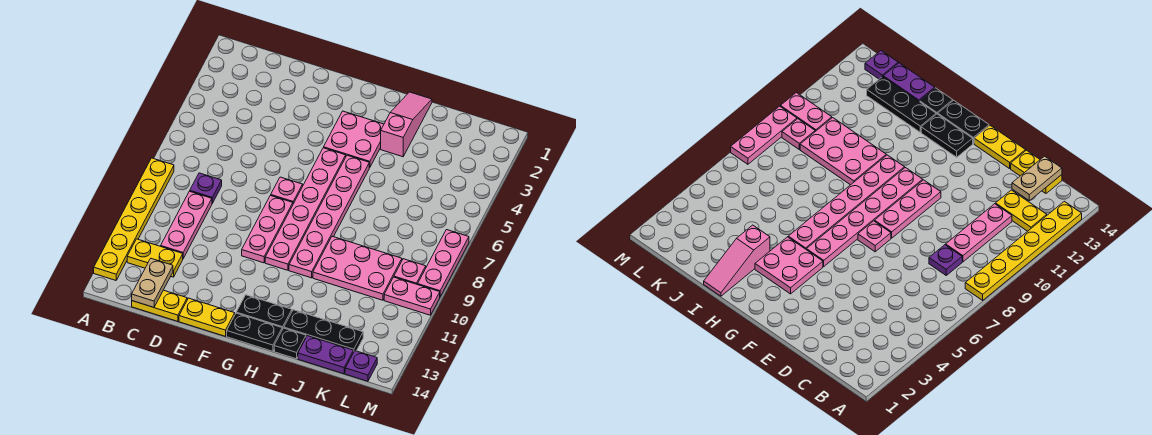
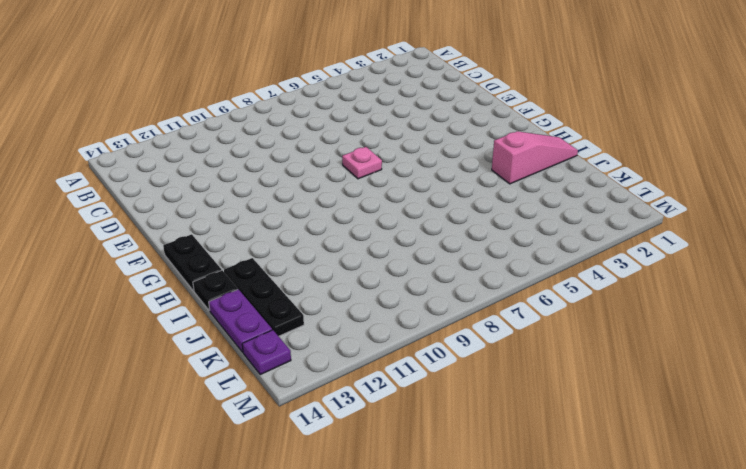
none -> yellow 1x6 plate [94,158,174,280]
none -> yellow 1x2 plate [127,239,183,277]
none -> purple 1x1 plate [190,173,222,203]

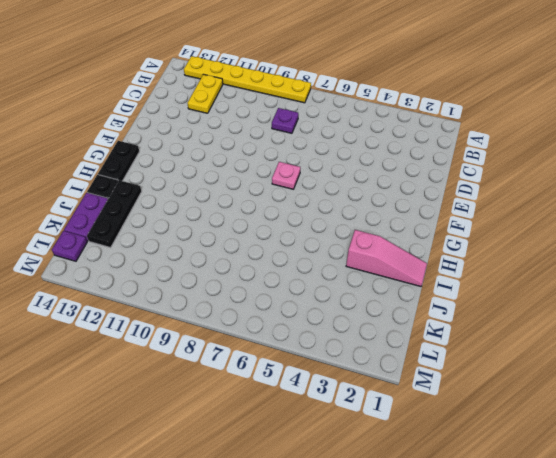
none -> pink 1x3 plate [161,191,212,258]
none -> yellow 1x2 plate [132,290,187,321]
none -> yellow 1x2 plate [179,298,235,336]

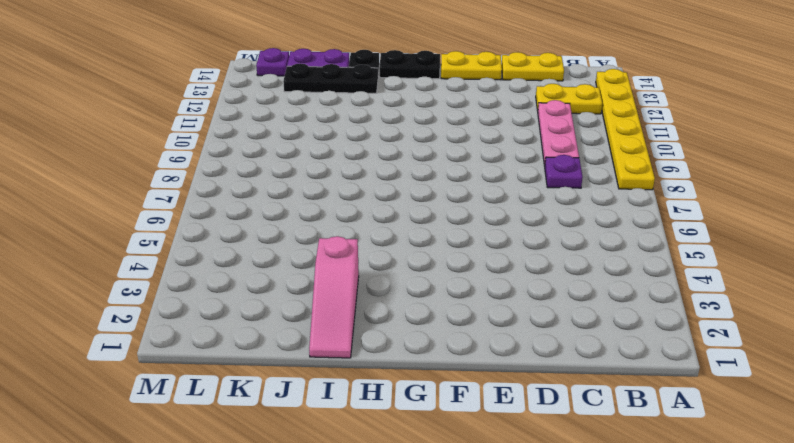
none -> pink 1x1 plate [271,177,303,204]
none -> pink 1x3 plate [242,195,293,263]
none -> pink 2x2 plate [324,111,384,168]

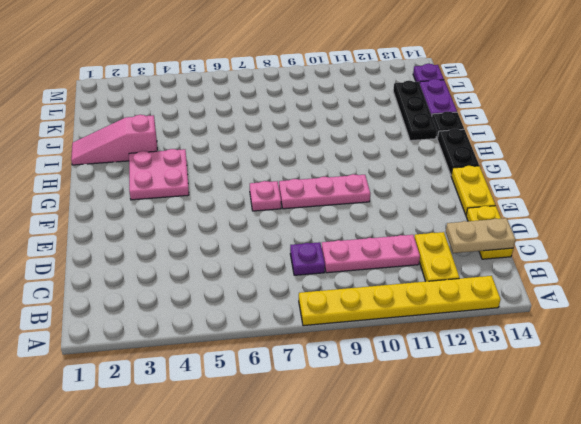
none -> pink 1x6 plate [265,148,346,270]
none -> black 1x2 plate [236,295,292,329]
none -> pink 1x6 plate [289,155,369,278]

